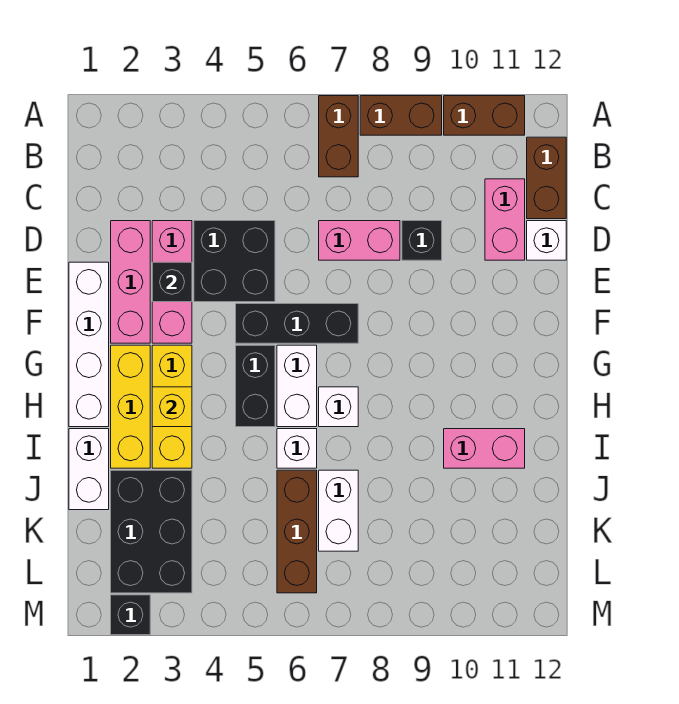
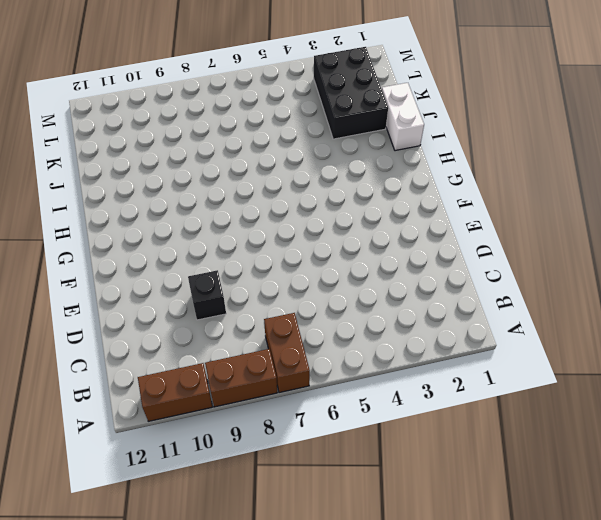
none -> brown 1x2 brick [527,137,566,219]
none -> pink 1x2 brick [485,179,525,260]
none -> pink 1x3 brick [111,221,150,343]

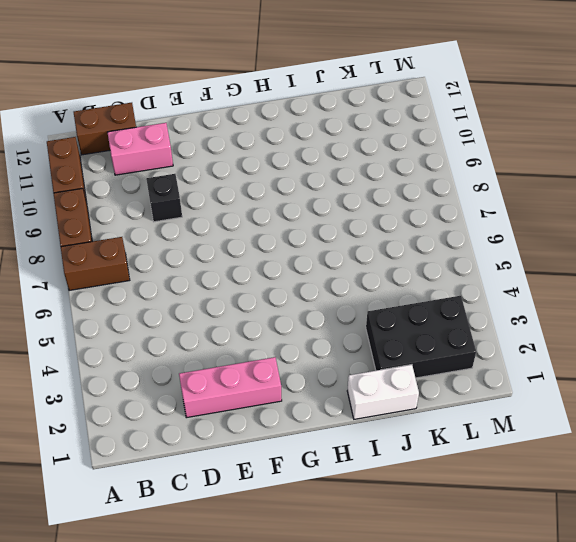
none -> pink 1x3 brick [152,221,192,343]
none -> black 2x2 brick [194,221,275,302]
none -> pink 1x2 brick [319,221,400,260]

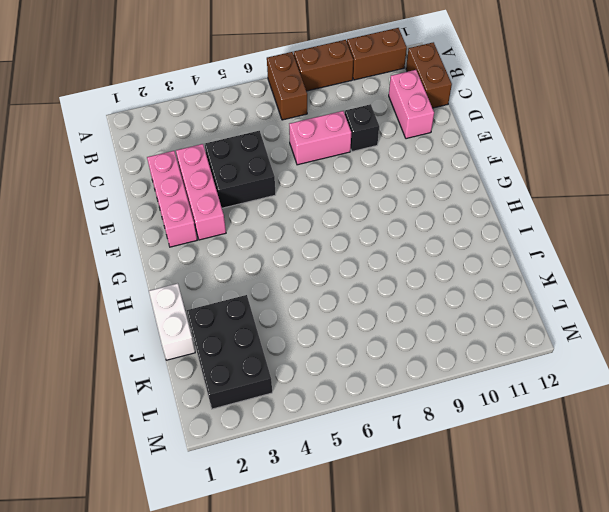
none -> white 1x1 brick [527,221,566,260]
none -> white 1x4 brick [69,262,109,427]
none -> black 1x3 brick [236,304,358,343]

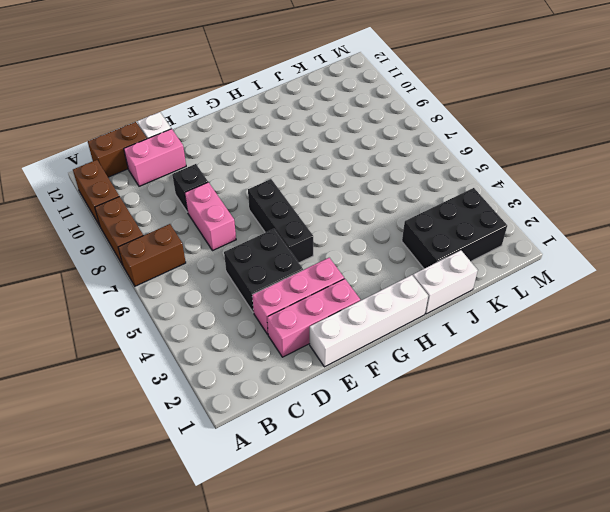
none -> yellow 1x3 brick [111,345,150,468]
none -> yellow 1x3 brick [152,345,192,468]
none -> black 1x2 brick [236,345,275,427]

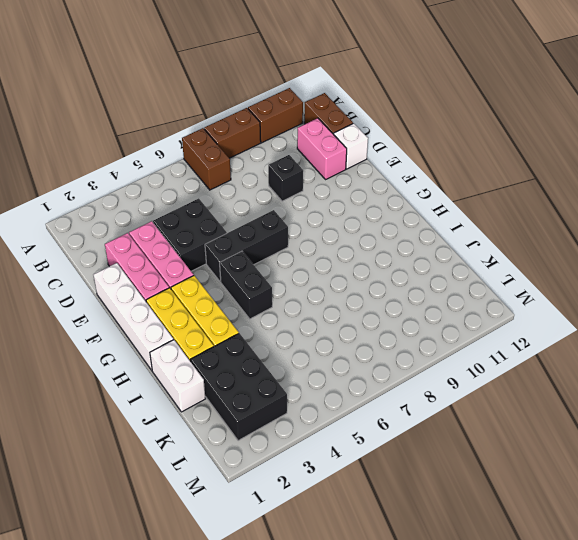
none -> pink 1x2 brick [319,221,400,260]
none -> white 1x2 brick [277,345,317,427]
none -> white 1x1 brick [319,387,358,427]

